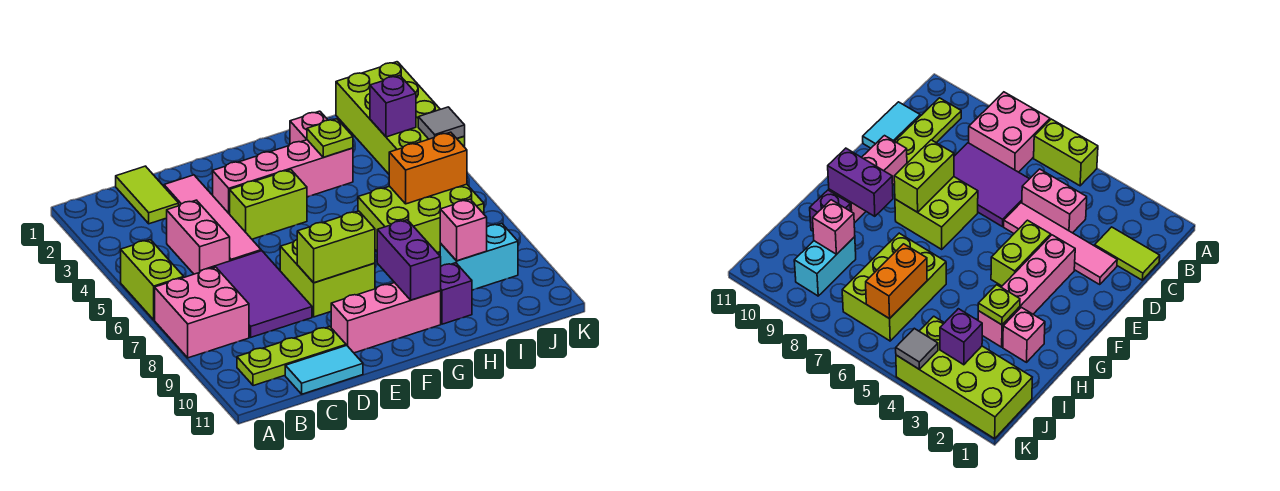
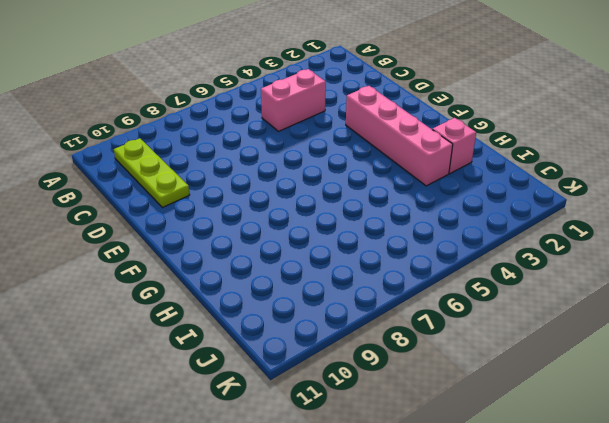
none -> lime 1x2 brick [121,240,184,320]
none -> pink 2x2 brick [155,267,249,358]
none -> lime 1x2 tile [116,166,179,224]

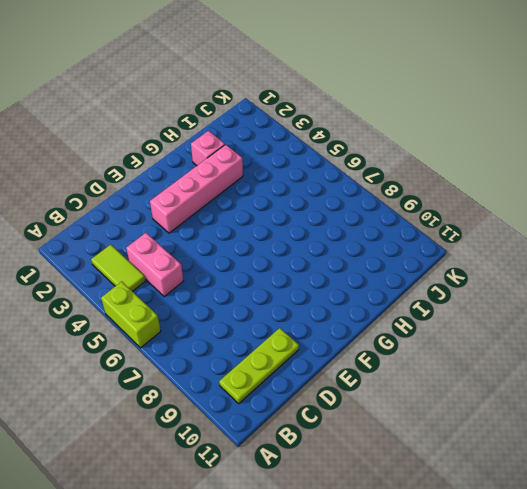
lime 1x2 tile [91,244,145,291] -> lime 1x2 tile moved to [116,166,179,224]
none -> pink 2x2 brick [155,267,249,358]
none -> purple 2x3 tile [201,251,312,337]
none -> cyan 1x2 tile [285,346,363,394]

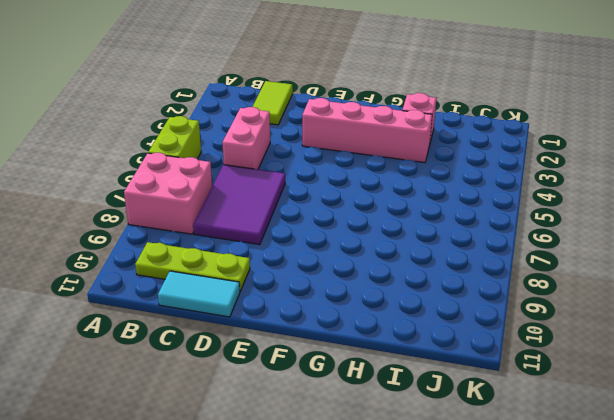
none -> pink 1x4 tile [164,175,261,261]
none -> lime 1x2 brick [230,170,307,239]
none -> lime 2x2 brick [280,240,375,317]

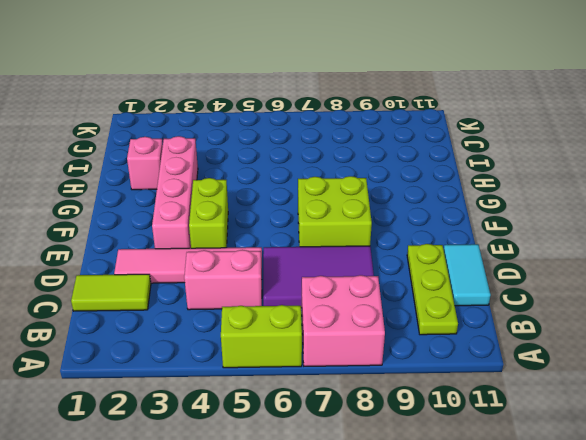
none -> pink 1x3 brick [331,283,441,353]
none -> lime 2x3 brick [358,184,484,253]
none -> purple 1x1 brick [441,263,472,324]

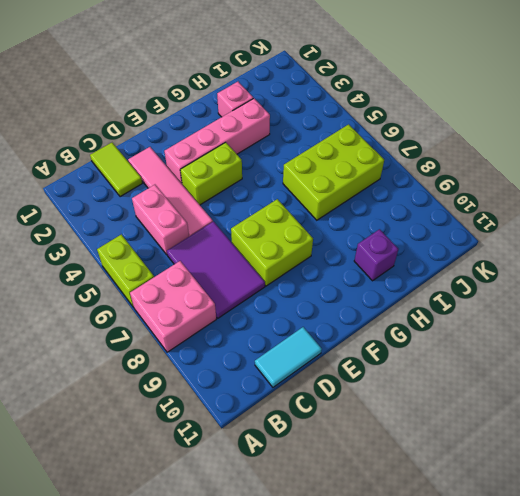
none -> lime 1x3 plate [237,326,346,386]
none -> pink 1x3 brick [331,283,441,353]
none -> cyan 1x2 brick [440,223,518,290]

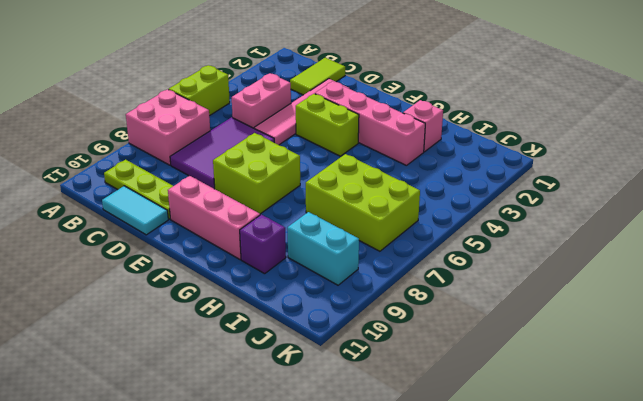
none -> lime 2x4 brick [336,62,465,174]
none -> lime 1x2 brick [297,211,375,283]
none -> purple 1x2 brick [377,220,441,300]

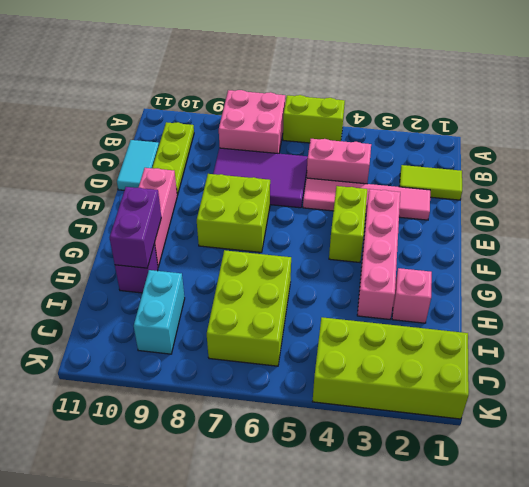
purple 1x2 brick [110,187,161,268] -> purple 1x2 brick turned to [377,220,441,300]
none -> lime 1x2 brick [297,211,375,283]
none -> lime 1x1 plate [307,119,353,157]
none -> orange 1x2 brick [389,132,467,204]

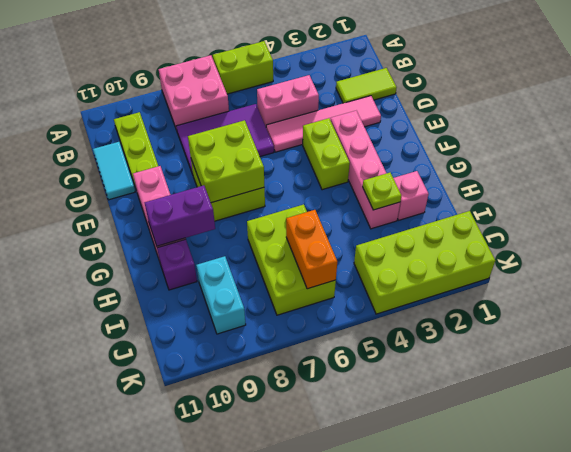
lime 2x2 brick [188,120,264,203] -> lime 1x2 brick [297,211,375,283]
none -> pink 1x1 brick [440,199,487,261]
none -> purple 1x1 brick [370,75,416,137]
none -> grey 1x1 tile [418,107,465,139]

